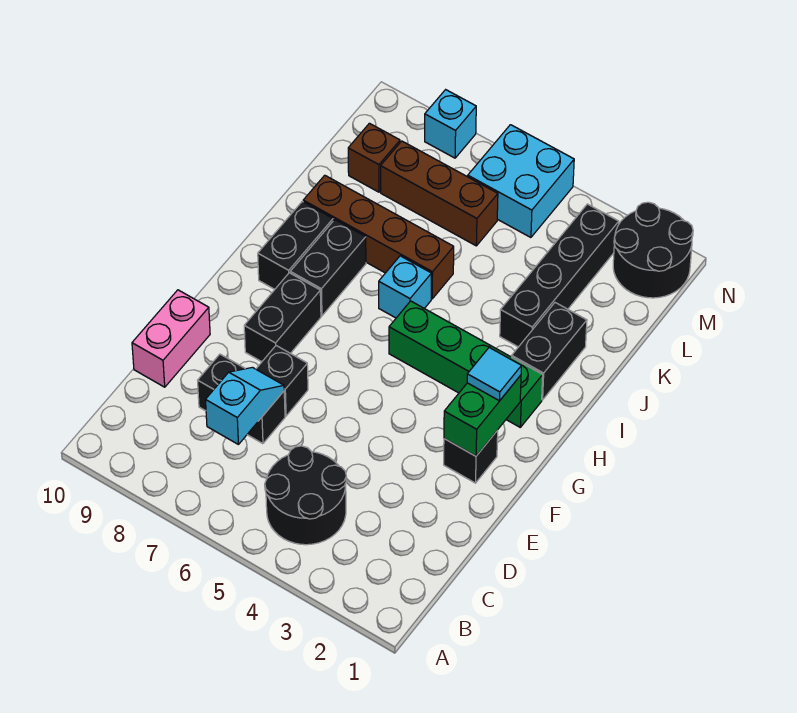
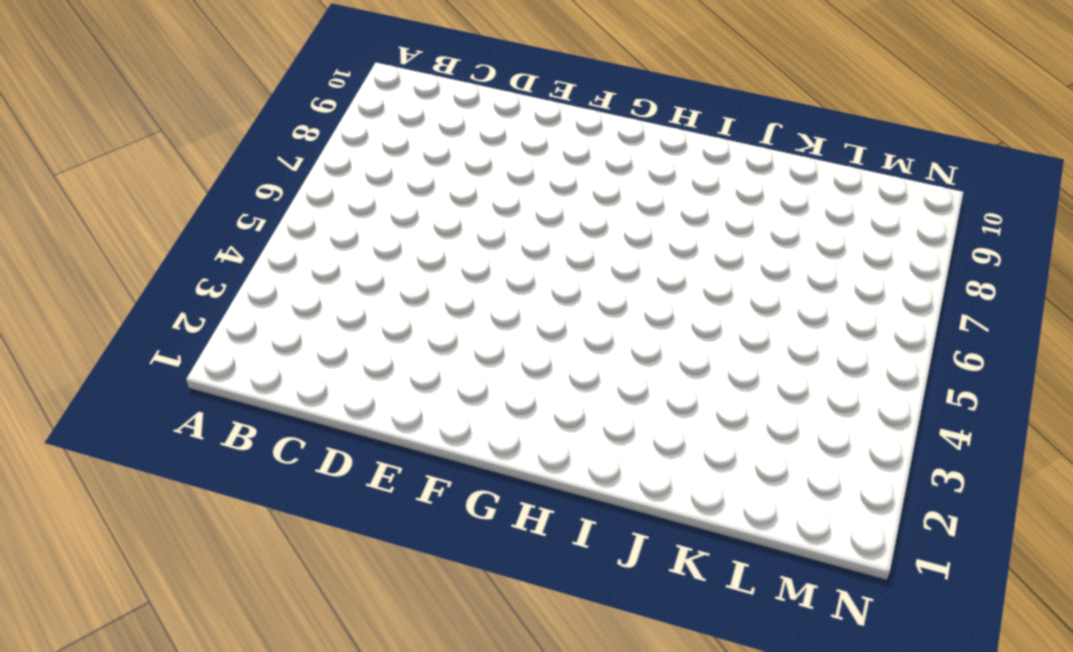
none -> black 2x2 round brick [265,446,346,545]
none -> black 1x2 brick [198,354,285,444]
none -> pink 1x2 brick [132,290,210,387]

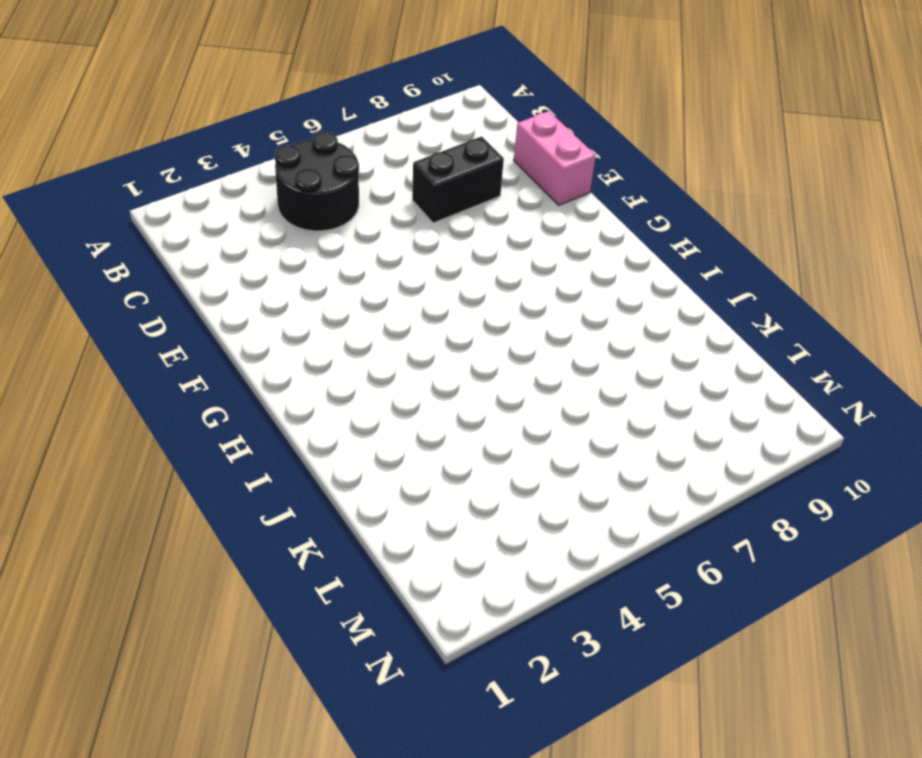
none -> black 1x1 brick [256,346,308,416]
none -> black 1x1 brick [444,430,498,483]
none -> black 1x2 brick [244,273,321,362]

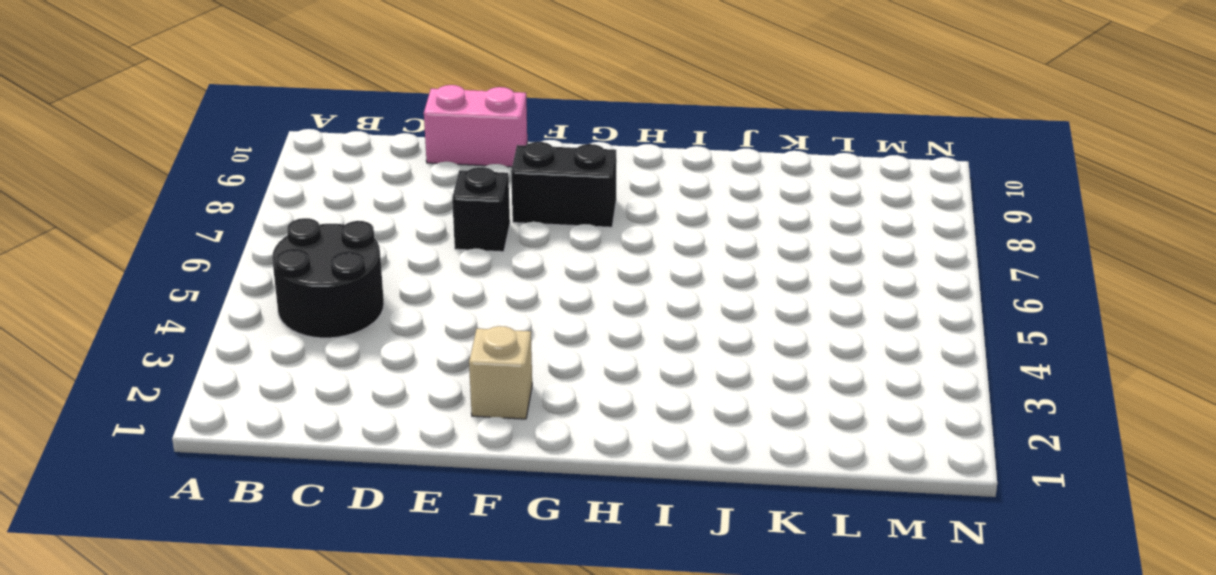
tan 1x1 brick [469,326,532,419] -> black 1x1 brick [444,430,498,483]
none -> black 1x2 brick [198,354,285,444]
none -> green 1x4 brick [389,301,543,427]
none -> black 1x2 brick [290,220,366,316]

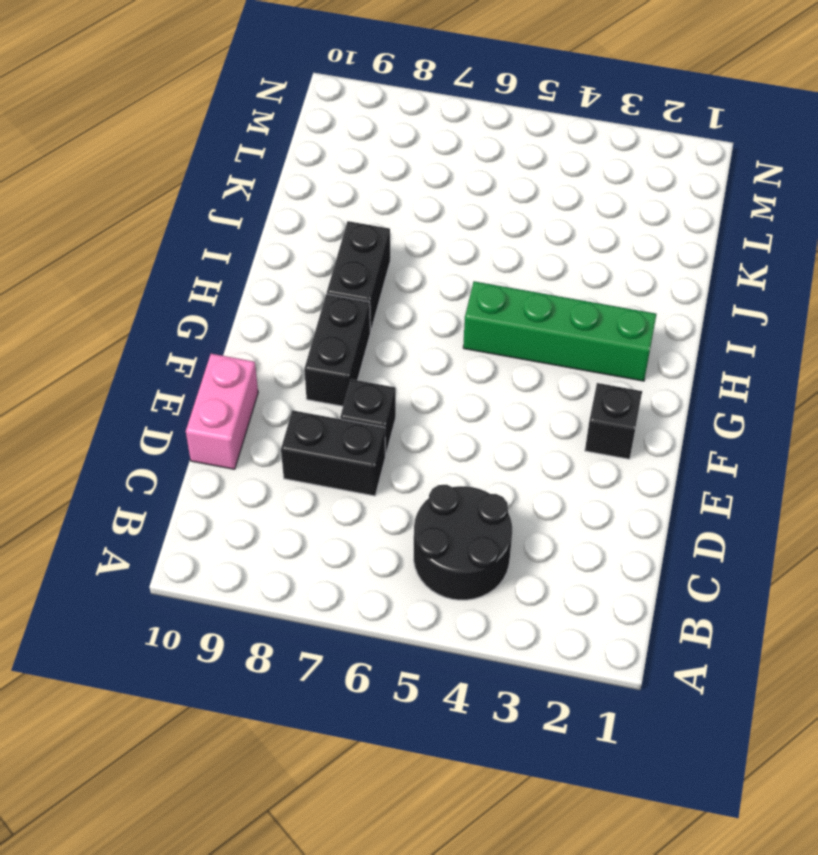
none -> black 1x2 brick [258,202,333,289]
none -> black 1x2 brick [512,303,587,400]
none -> cyan 1x1 brick [379,256,431,318]

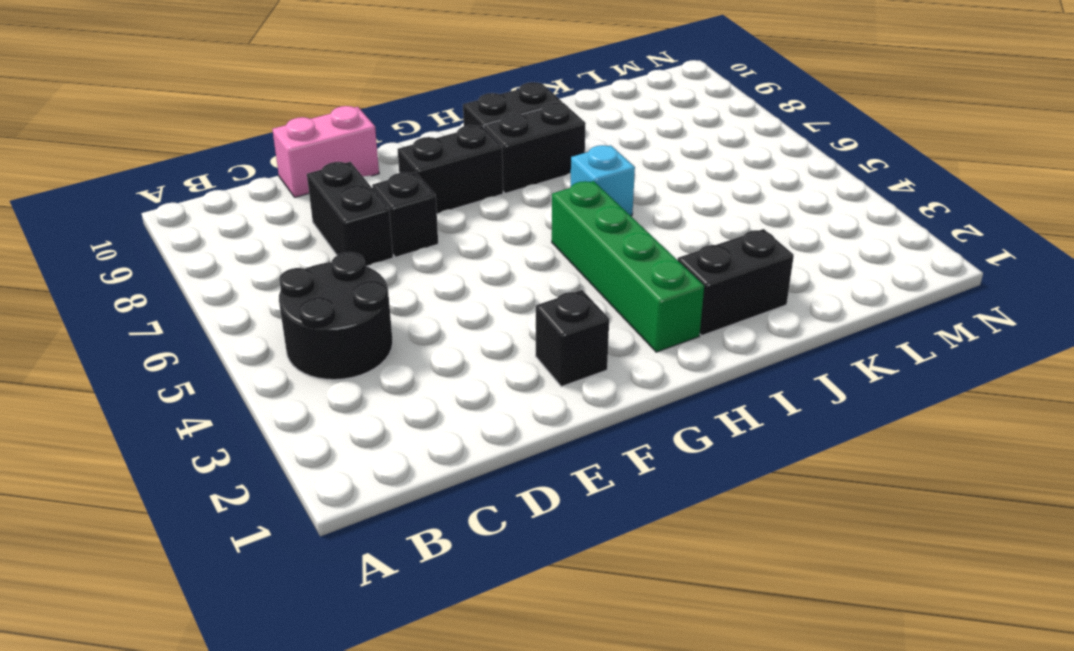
none -> black 1x4 brick [500,204,619,347]
none -> brown 1x4 brick [303,175,454,299]
none -> brown 1x3 brick [381,141,498,246]

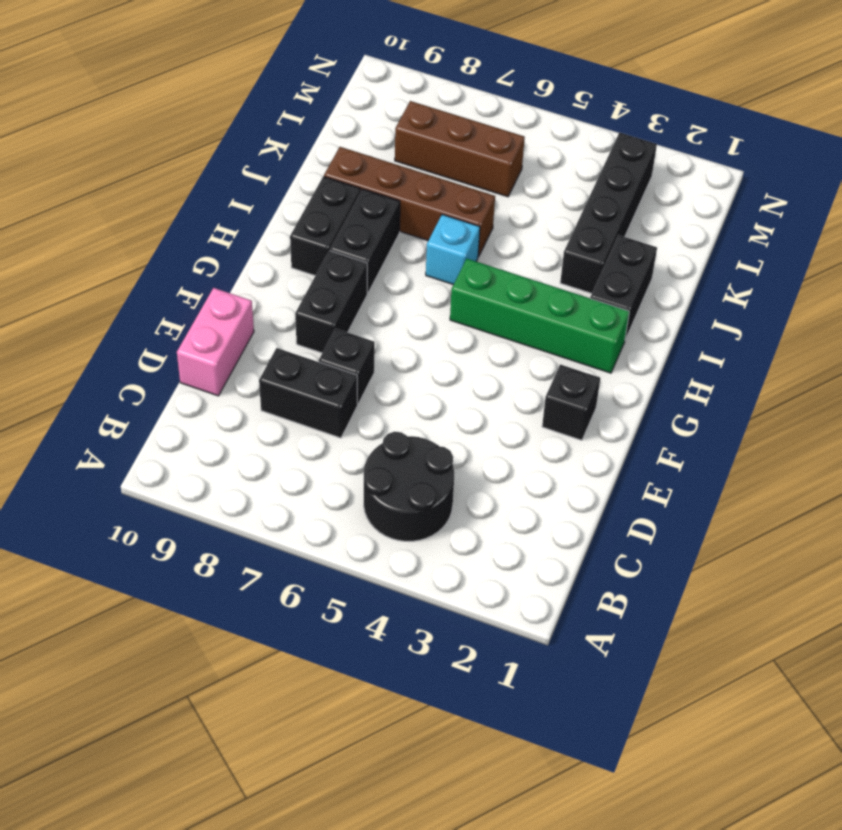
none -> brown 1x1 brick [348,123,400,192]
none -> black 2x2 round brick [613,202,693,298]
none -> cyan 2x2 brick [468,125,574,238]

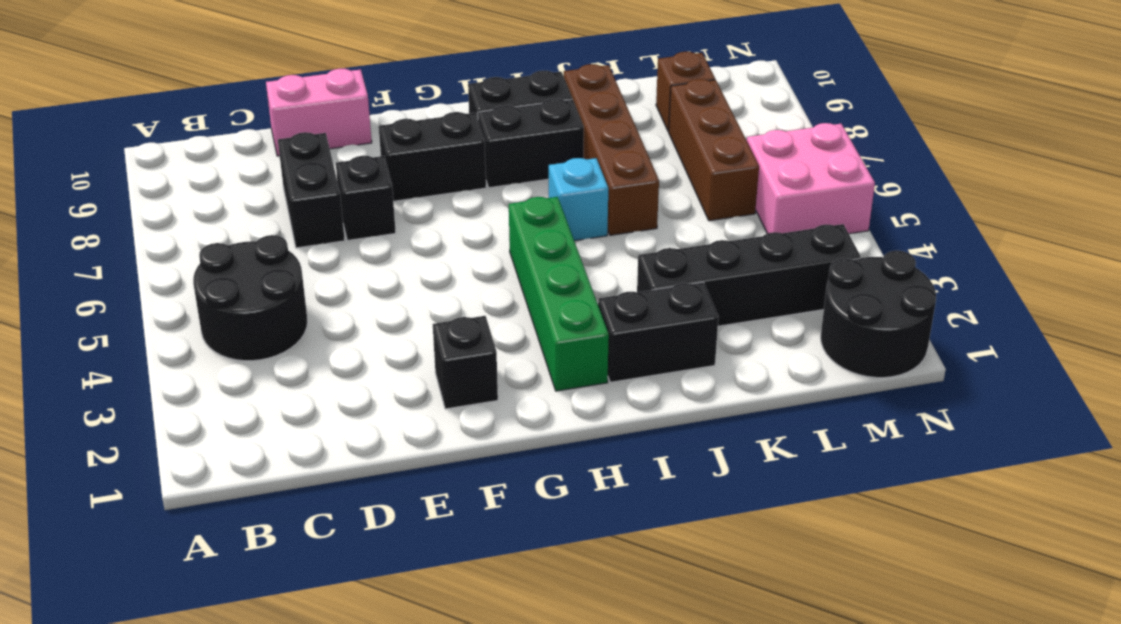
pink 2x2 brick [747,123,875,234] -> cyan 2x2 brick [468,125,574,238]
none -> cyan 1x1 brick [425,90,476,158]
none -> cyan 1x2 slope [206,367,284,445]
none -> green 1x2 brick [444,375,521,456]

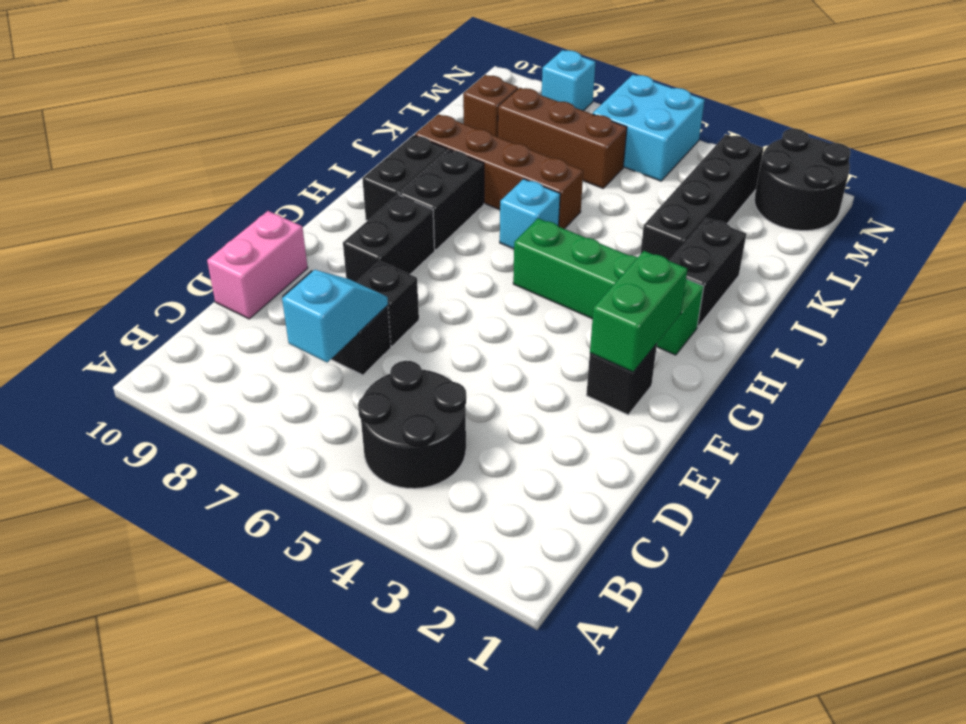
none -> cyan 1x1 tile [467,348,521,401]

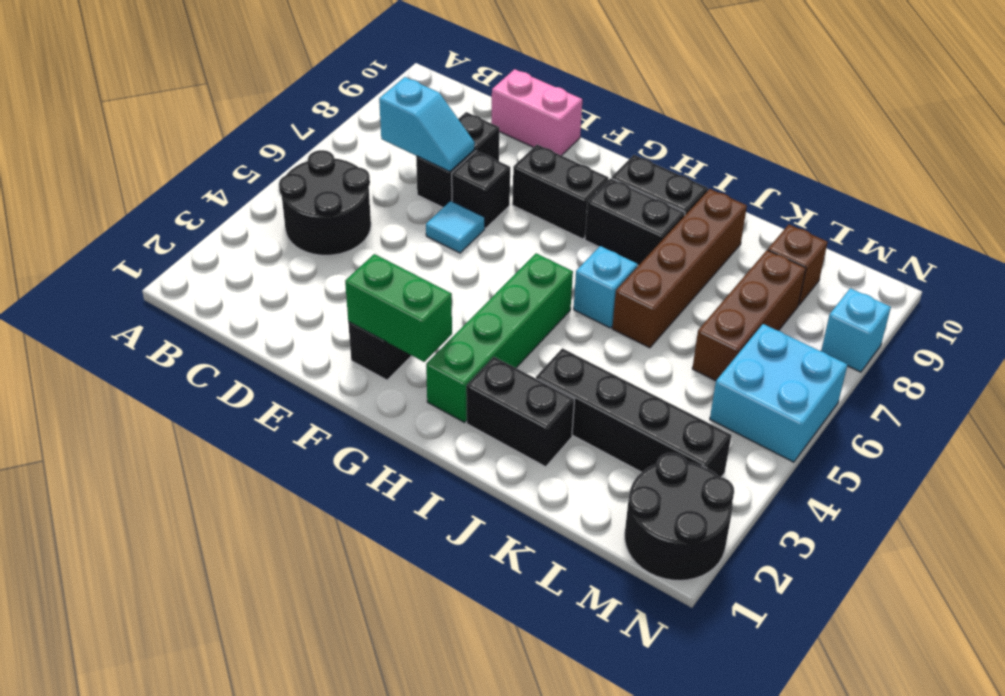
cyan 1x1 tile [426,201,485,253] -> cyan 1x1 tile moved to [467,348,521,401]

